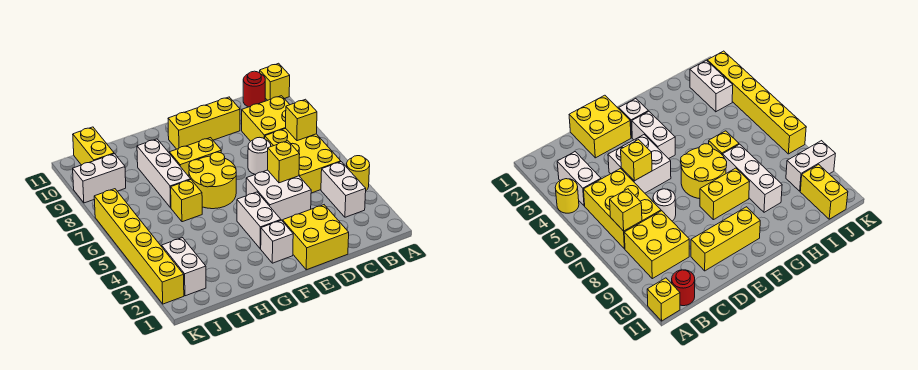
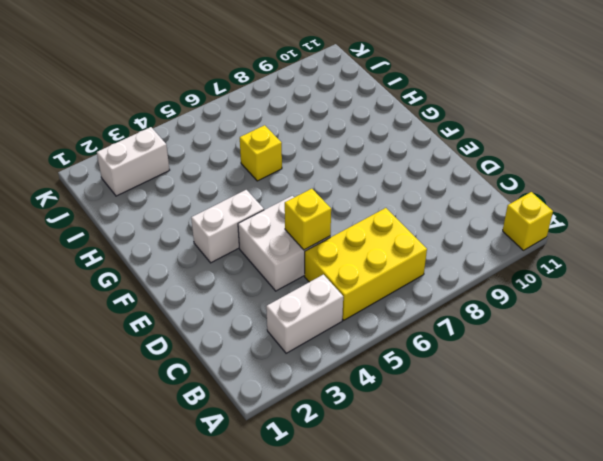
none -> yellow 1x1 round brick [347,156,370,190]
none -> yellow 2x2 brick [242,96,290,141]
none -> red 1x1 round brick [243,71,265,107]

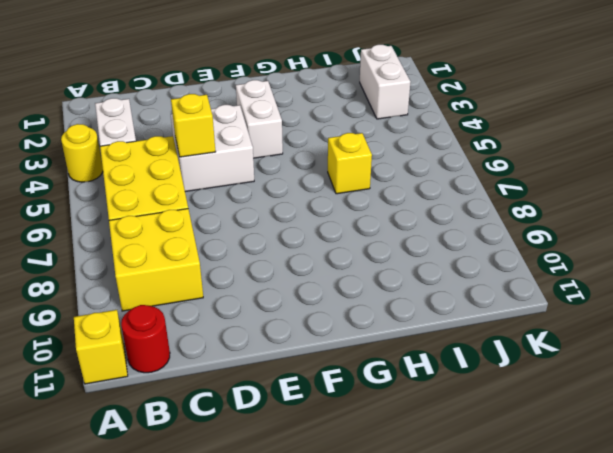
none -> yellow 2x2 brick [283,205,349,270]
none -> white 1x1 round brick [248,137,271,174]
none -> yellow 1x3 brick [168,97,240,149]

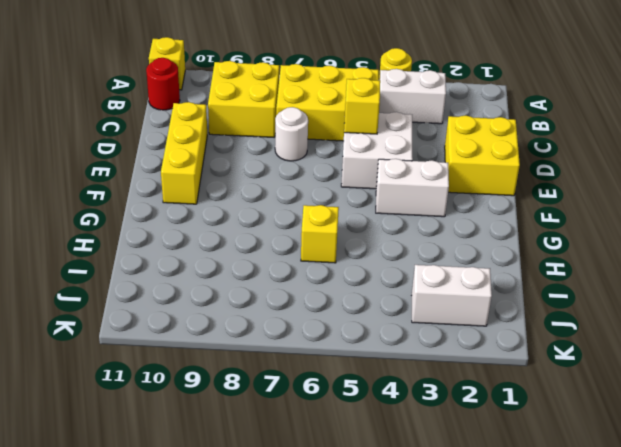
none -> white 1x1 brick [260,220,293,263]
none -> yellow 2x2 round brick [189,152,236,209]
none -> yellow 1x2 brick [169,138,221,176]

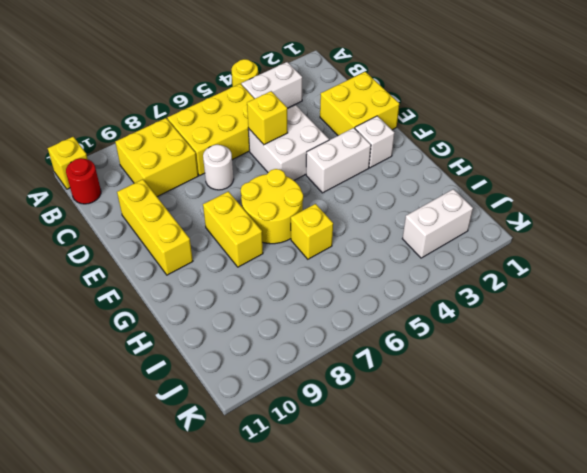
none -> white 1x3 brick [137,139,191,208]
none -> white 1x2 brick [73,154,126,203]
none -> yellow 1x2 brick [73,127,114,165]

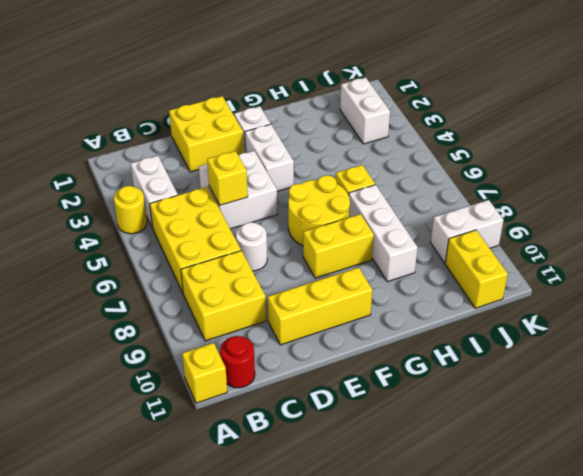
none -> yellow 1x6 brick [94,189,184,304]
none -> yellow 1x1 brick [286,99,317,141]

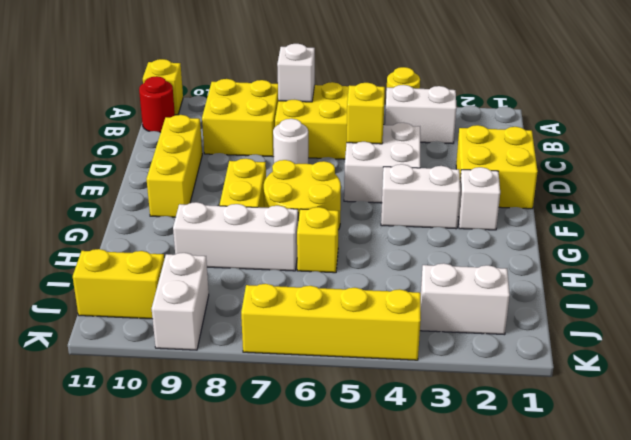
white 1x1 brick [277,44,315,102] -> yellow 1x1 brick [286,99,317,141]
yellow 1x4 brick [241,284,421,360] -> yellow 1x6 brick [94,189,184,304]

